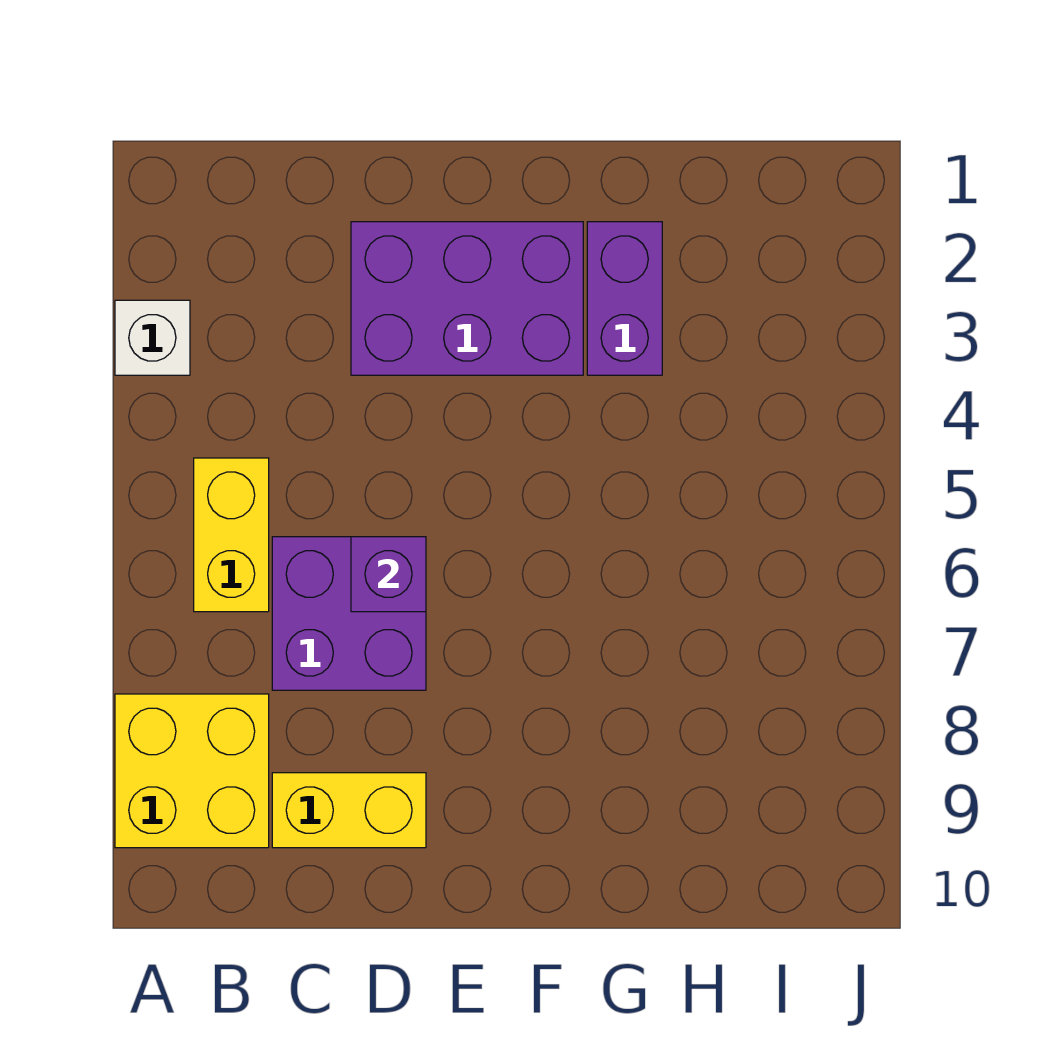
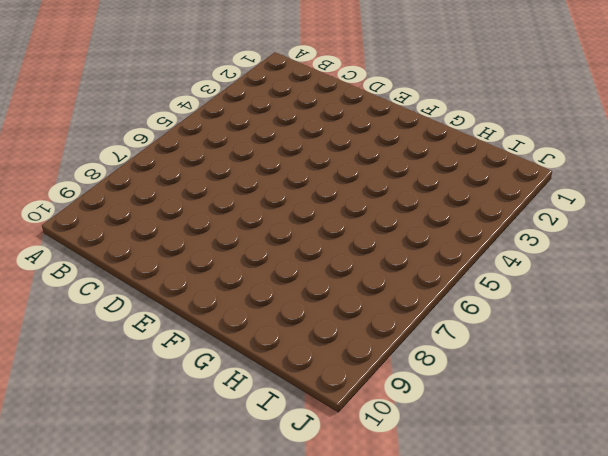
none -> white 1x1 brick [115,300,190,375]
none -> yellow 2x2 brick [115,694,269,848]

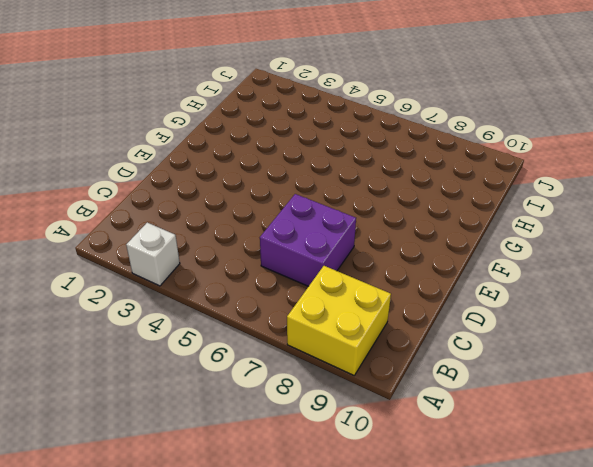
none -> yellow 1x2 brick [194,458,269,612]
none -> yellow 1x2 brick [272,773,426,848]

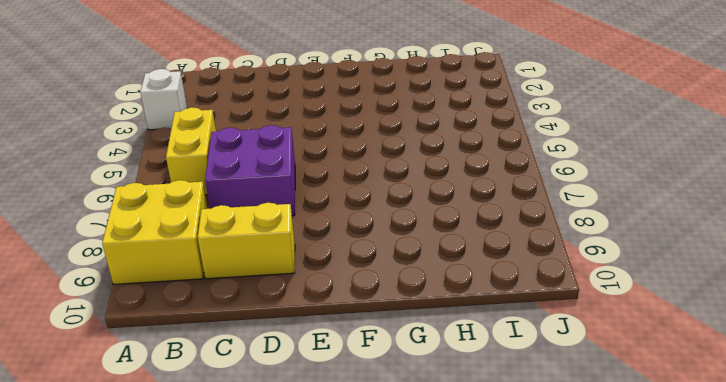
none -> purple 2x3 brick [351,222,583,375]
none -> purple 1x2 brick [587,222,662,375]

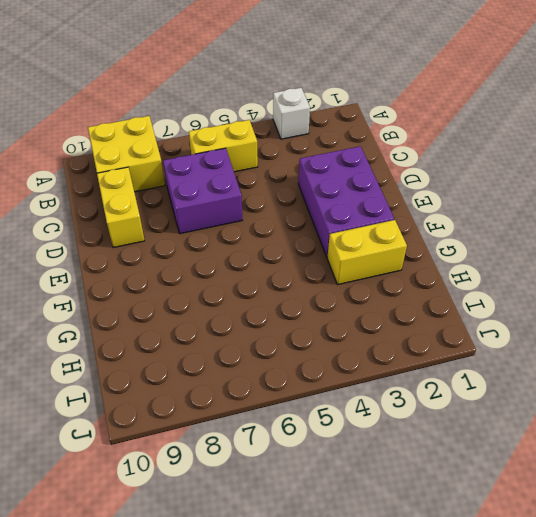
yellow 1x2 brick [327,220,407,285] -> purple 1x2 brick [587,222,662,375]
none -> purple 1x1 brick [351,537,426,612]

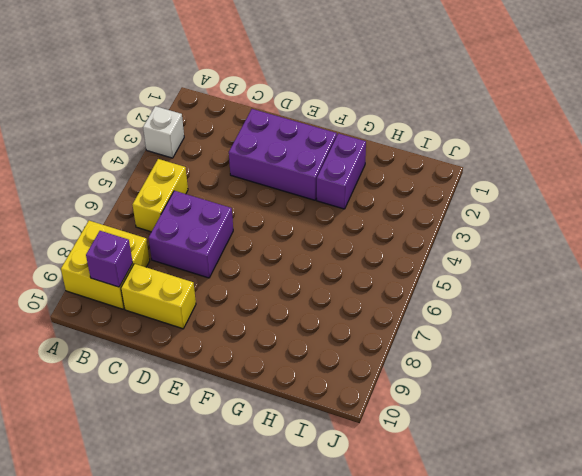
purple 1x1 brick [86,231,133,287] -> purple 1x1 brick moved to [351,537,426,612]

